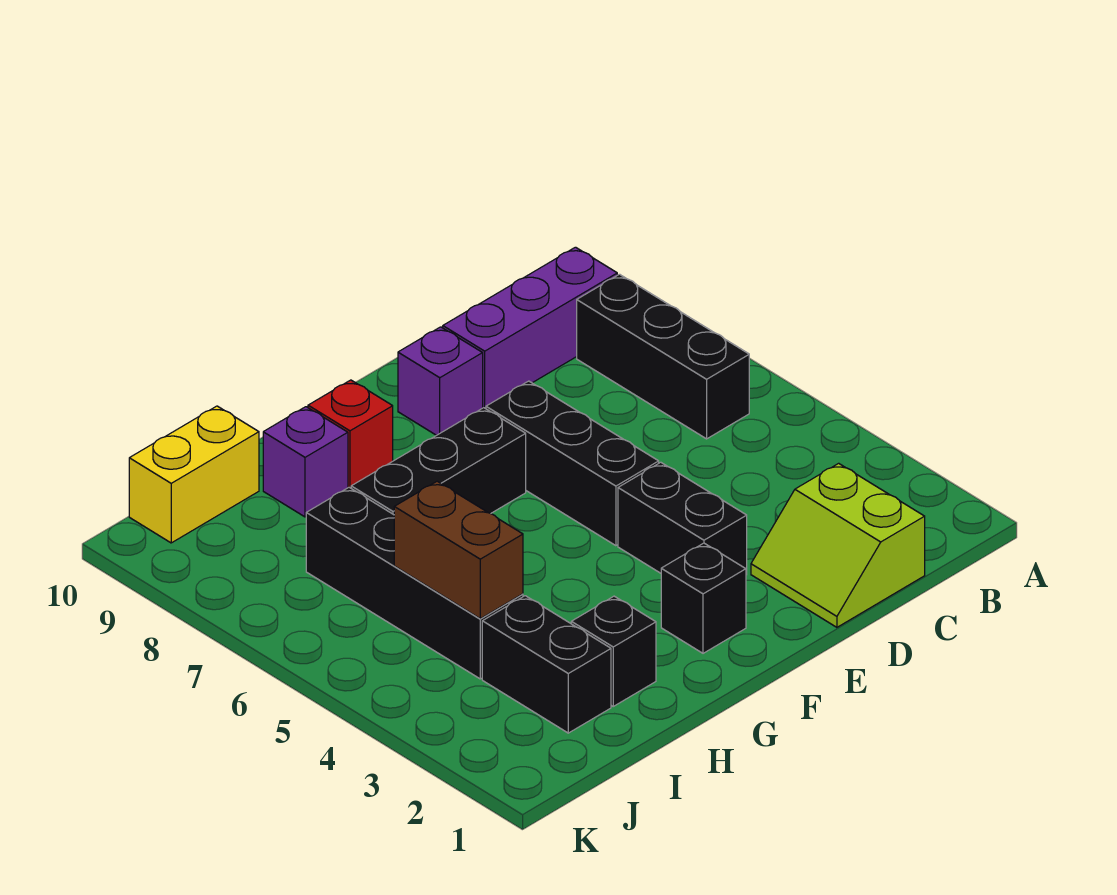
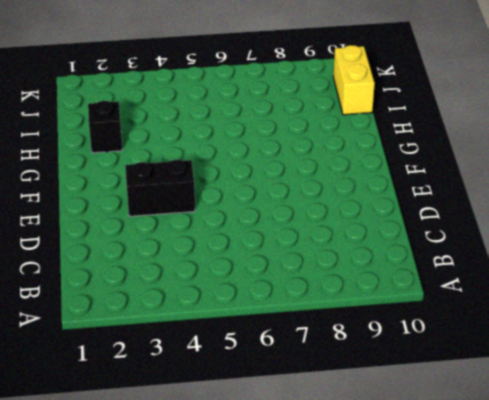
none -> black 1x3 brick [577,274,749,439]
none -> purple 1x3 brick [443,247,617,409]
none -> lime 2x2 slope [751,463,925,627]

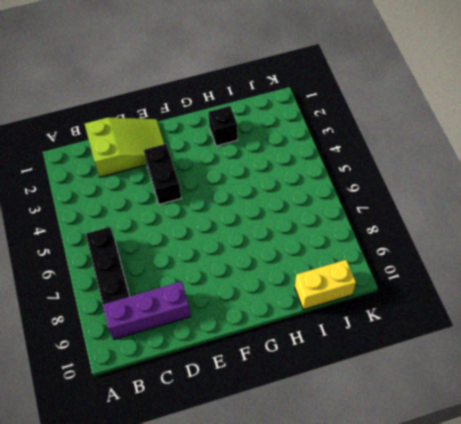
lime 2x3 slope [85,118,164,177] -> lime 2x2 slope [751,463,925,627]
none -> black 1x3 brick [486,381,659,546]
none -> purple 1x1 brick [398,327,483,435]
none -> black 1x1 brick [661,543,746,653]

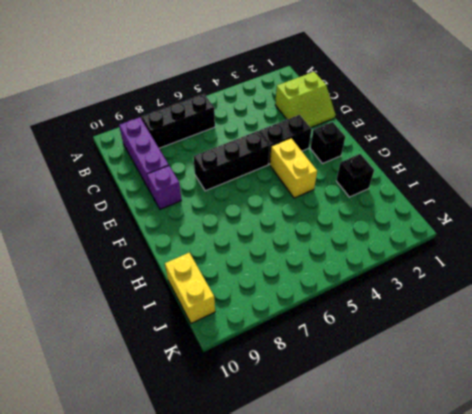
yellow 1x2 brick [270,138,317,198] -> none
none -> black 1x3 brick [351,408,526,515]
none -> red 1x1 brick [308,380,393,488]
none -> purple 1x1 brick [263,407,348,517]

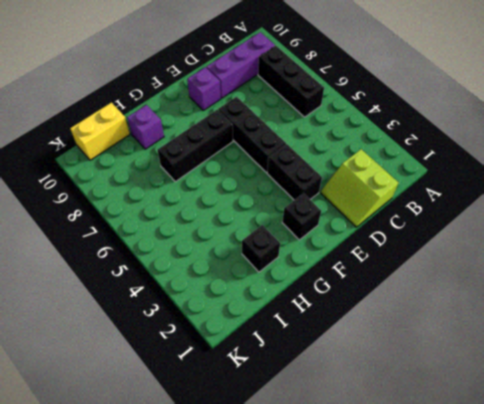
none -> red 1x1 brick [308,380,393,488]
none -> black 1x2 brick [482,596,611,733]
none -> black 1x4 brick [306,487,523,679]

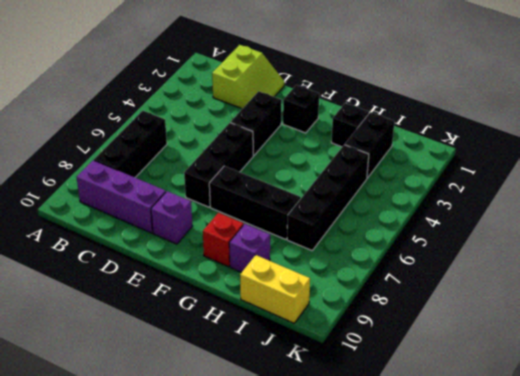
none -> brown 1x2 brick [394,481,523,619]

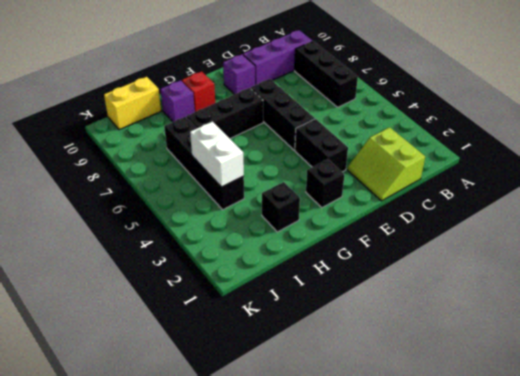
white 1x2 brick [190,121,244,187] -> brown 1x2 brick [394,481,523,619]
none -> black 1x2 brick [482,596,611,733]

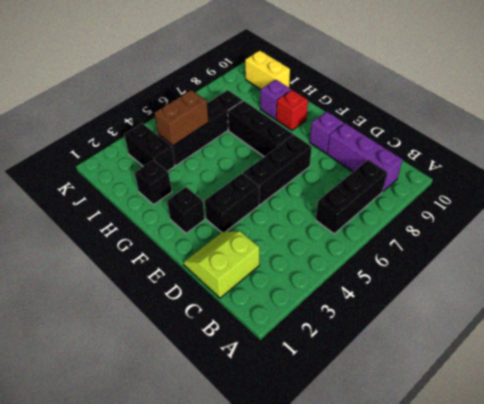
black 1x2 brick [124,123,175,171] -> black 1x2 brick turned to [482,596,611,733]

